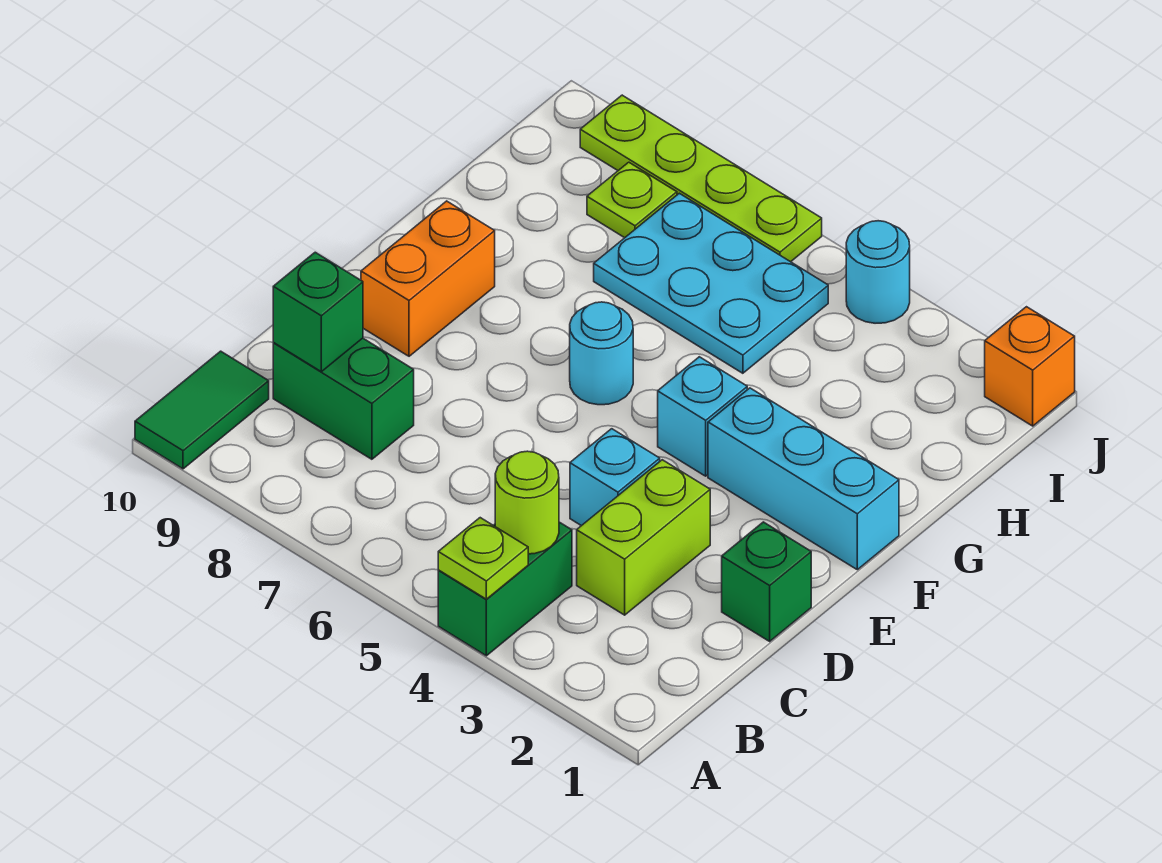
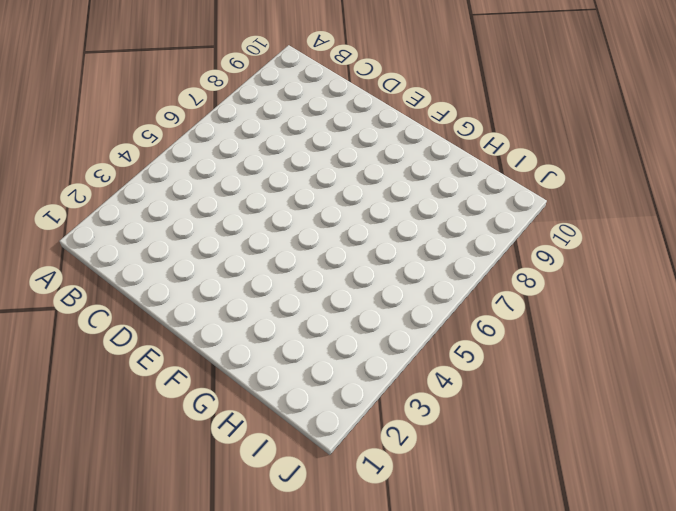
none -> green 1x2 brick [438,522,572,656]
none -> green 1x2 tile [135,351,269,469]
none -> lime 1x2 brick [577,460,710,615]

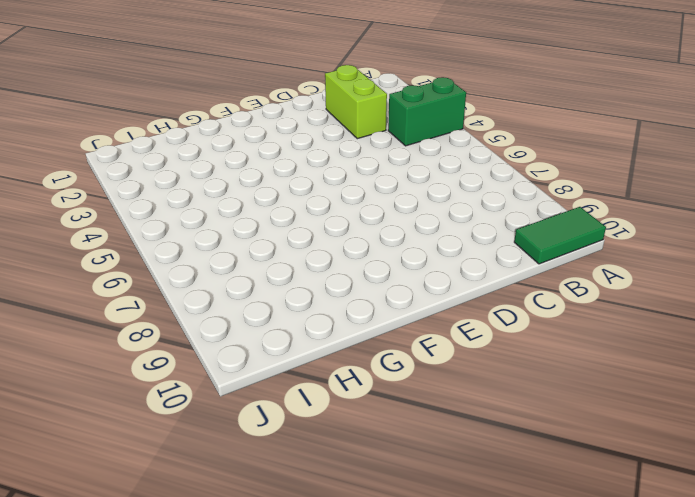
lime 1x2 brick [325,65,387,139] -> lime 1x2 brick turned to [577,460,710,615]
none -> green 1x2 brick [273,338,414,459]
none -> green 1x1 brick [722,522,811,641]
none -> cyan 1x1 brick [570,429,660,526]

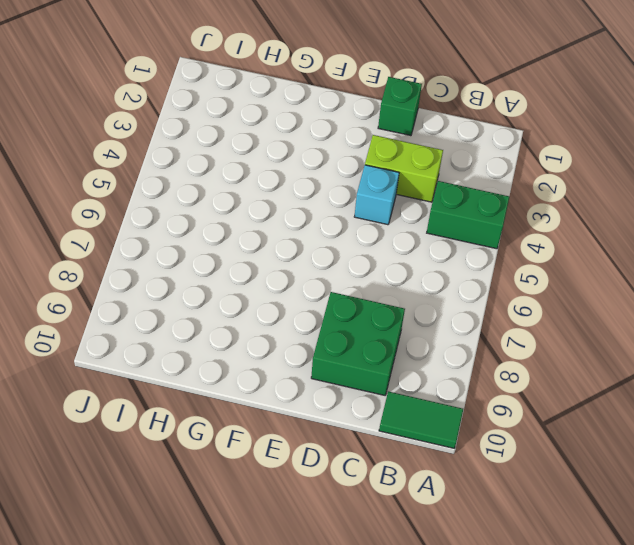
green 2x2 brick [311,292,405,395] -> green 1x2 brick [273,338,414,459]
none -> orange 1x2 brick [361,201,495,356]
none -> cyan 1x3 brick [708,388,899,570]
none -> cyan 1x1 brick [658,357,747,476]

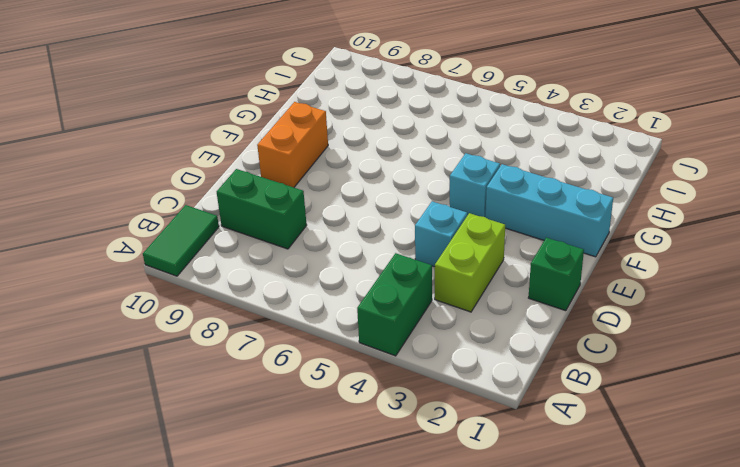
none -> cyan 1x1 round brick [570,302,633,405]
none -> cyan 2x3 plate [594,193,828,373]
none -> lime 1x1 plate [587,162,677,238]

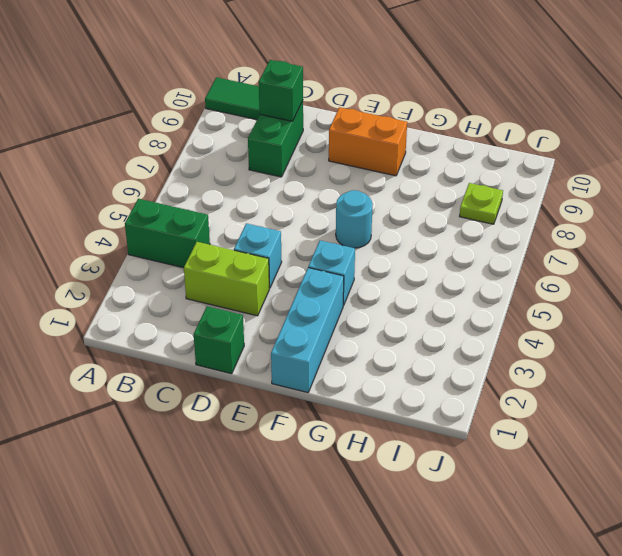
none -> cyan 2x3 plate [594,193,828,373]
none -> orange 1x1 brick [985,307,1075,426]
none -> cyan 1x1 round brick [846,221,910,323]

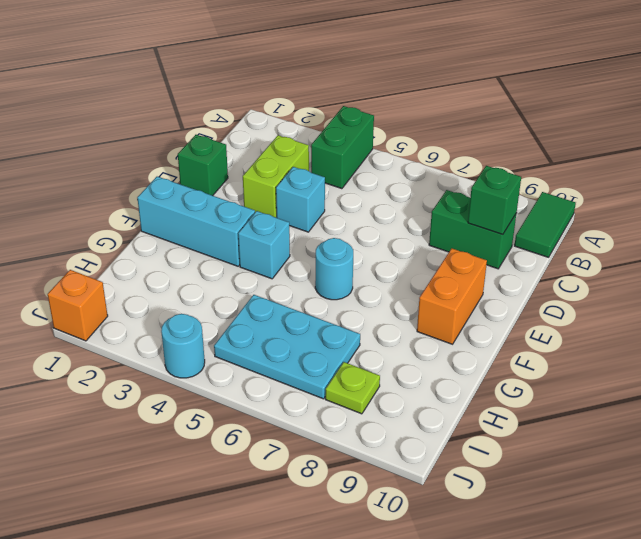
none -> lime 1x4 plate [580,95,822,262]
none -> lime 1x1 plate [438,518,528,599]
none -> lime 1x1 round brick [495,451,559,554]

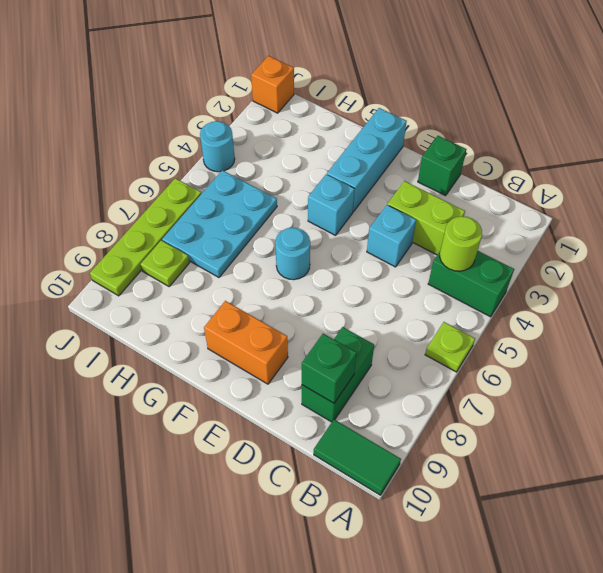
lime 1x1 plate [425,322,475,372] -> lime 1x1 plate moved to [438,518,528,599]

